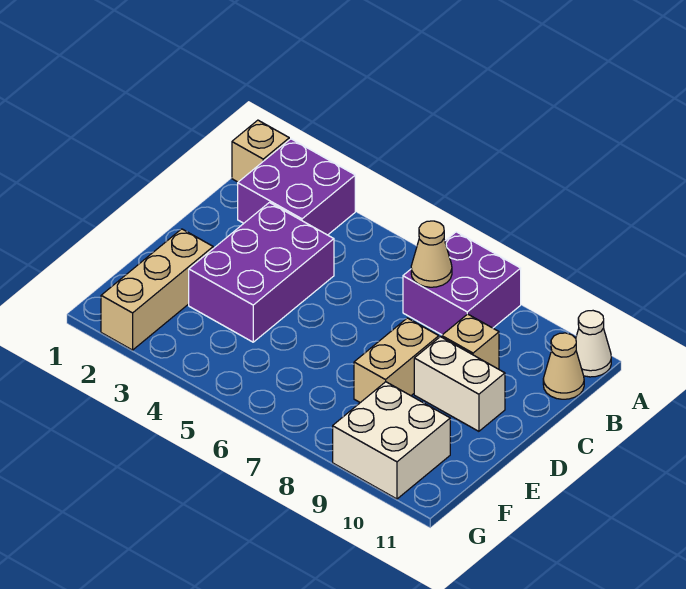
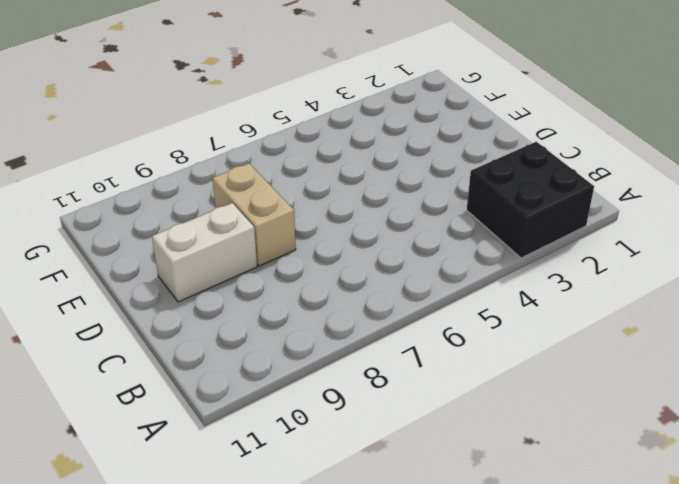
black 2x2 brick [467,142,594,258] -> purple 2x2 brick [238,139,355,235]
none -> tan 1x1 brick [232,120,289,182]
none -> purple 2x2 brick [403,232,521,335]
none -> white 1x1 cone [576,311,611,377]

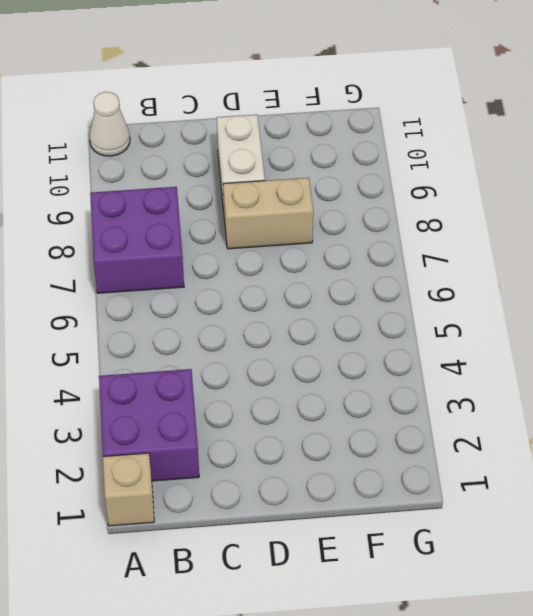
none -> tan 1x1 cone [543,333,584,399]
none -> purple 2x3 brick [189,203,334,342]
none -> tan 1x1 brick [442,314,499,369]

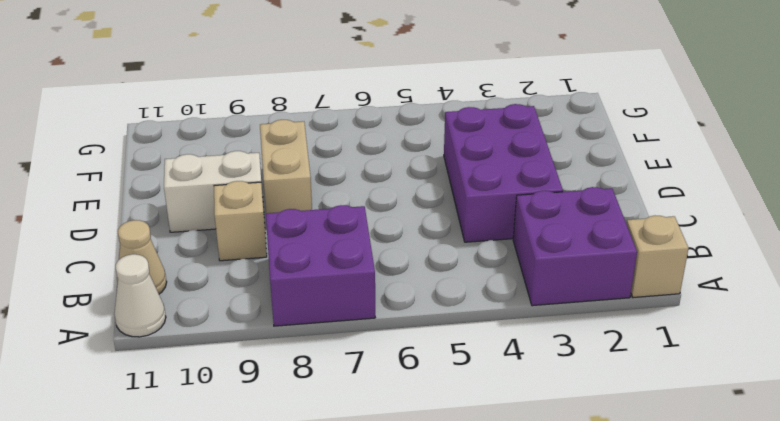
none -> tan 1x3 brick [101,229,213,350]
none -> white 2x2 brick [333,382,450,499]
none -> tan 1x1 cone [411,221,452,287]

